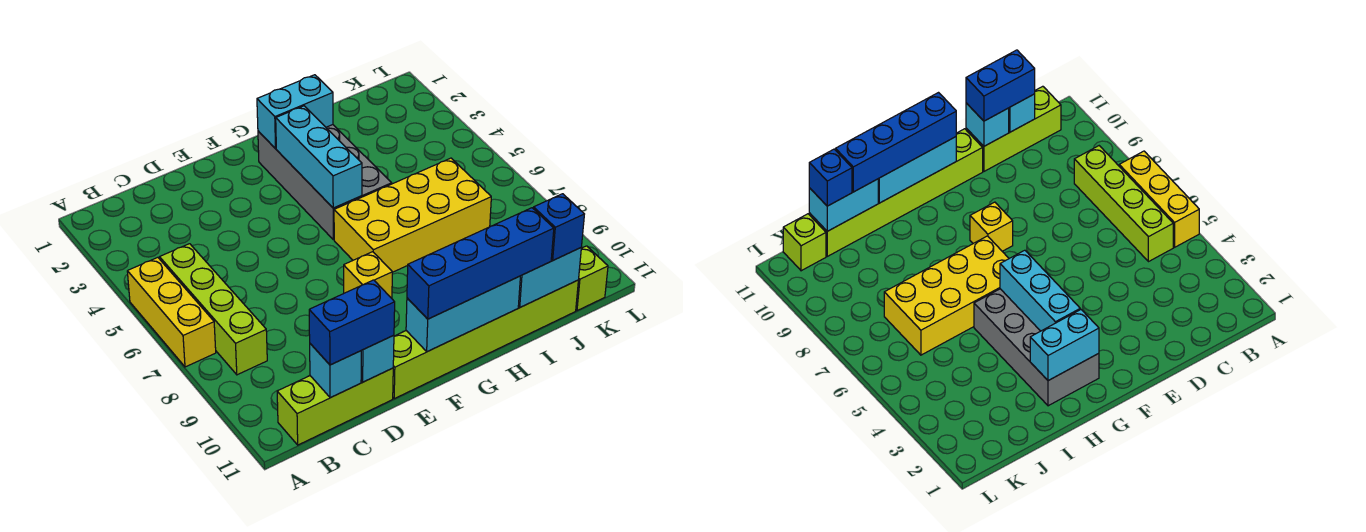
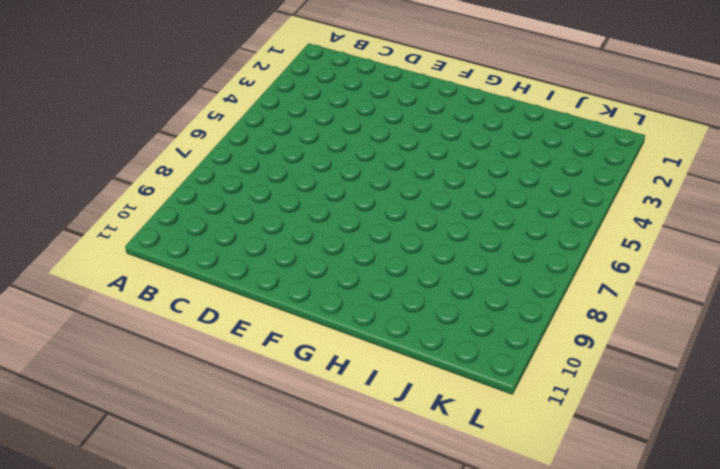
none -> yellow 1x3 brick [127,257,216,367]
none -> lime 1x4 brick [160,244,267,375]
none -> lime 1x3 brick [277,368,393,445]

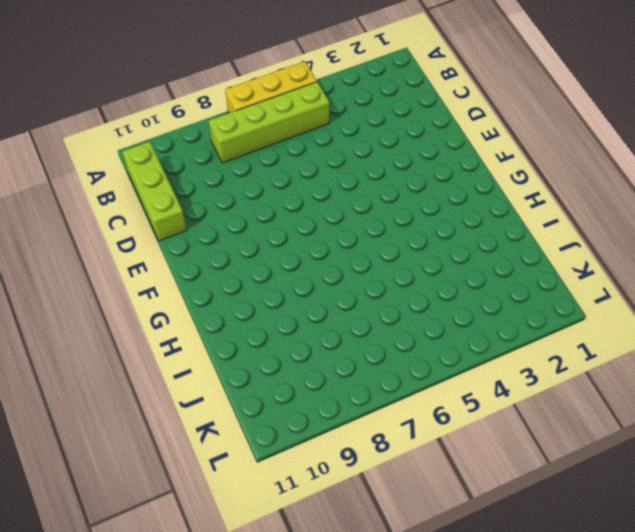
none -> lime 1x6 brick [393,280,578,399]
none -> yellow 1x1 brick [344,252,392,298]
none -> grey 2x4 brick [258,125,392,240]

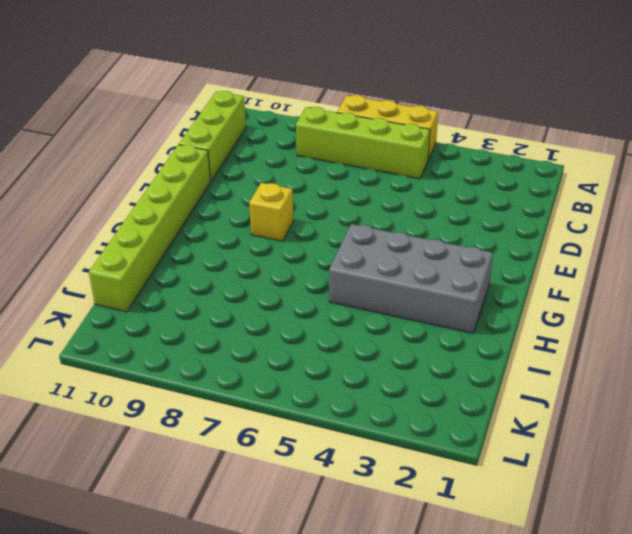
none -> yellow 2x4 brick [334,158,491,272]
none -> lime 1x1 brick [576,246,608,311]
none -> cyan 1x1 brick [310,344,361,398]

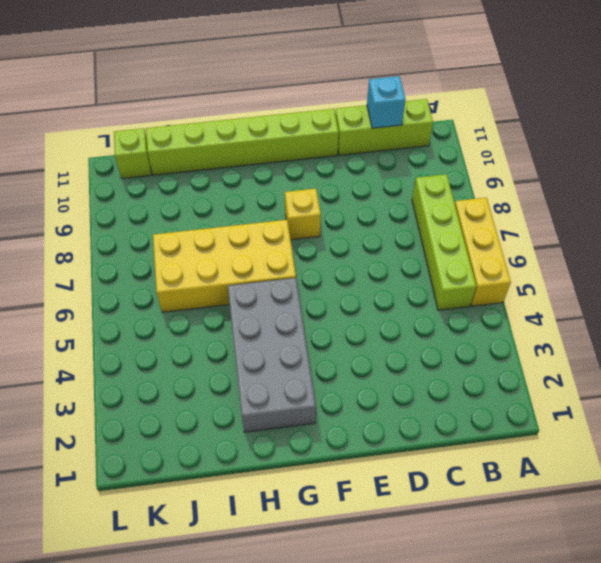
none -> cyan 1x1 brick [361,335,394,382]
none -> cyan 1x3 brick [406,276,520,352]
none -> cyan 1x2 brick [257,75,333,149]

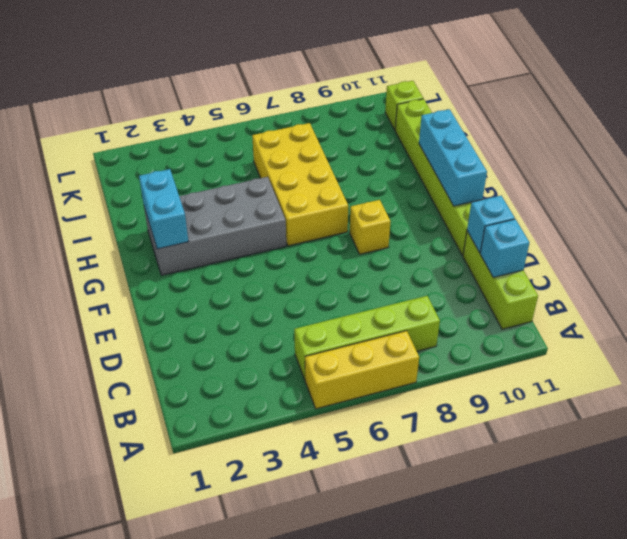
none -> cyan 1x3 brick [276,106,362,208]
none -> cyan 1x2 brick [518,248,581,307]
none -> blue 1x2 brick [309,280,395,365]

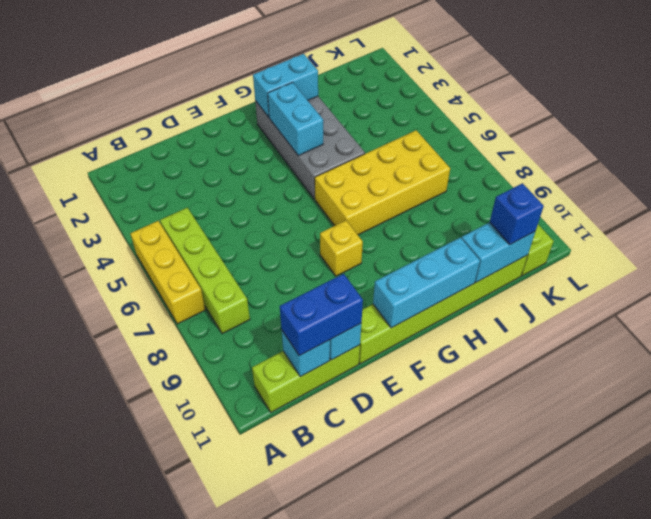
cyan 1x2 brick [268,82,323,156] -> cyan 1x3 brick [276,106,362,208]
none -> blue 1x4 brick [407,208,554,319]

